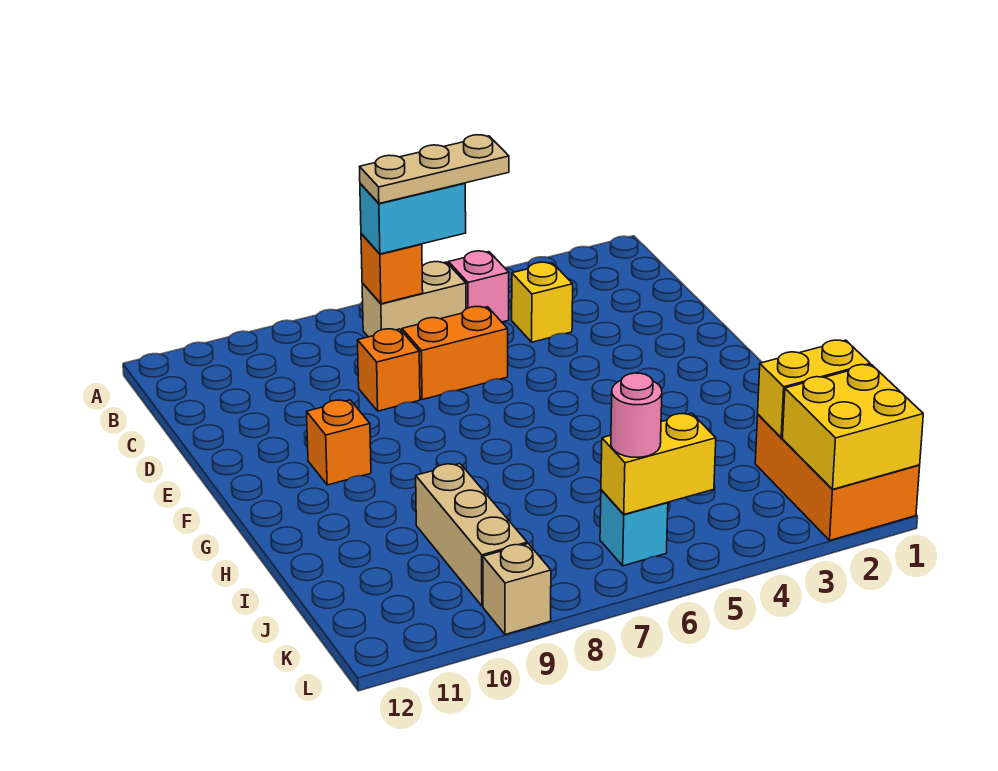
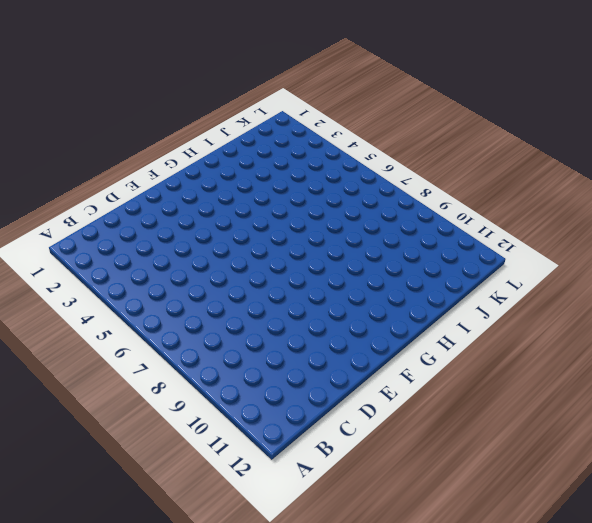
none -> pink 1x1 brick [449,251,509,322]
none -> tan 1x2 brick [362,262,466,337]
none -> yellow 1x1 brick [512,262,573,342]

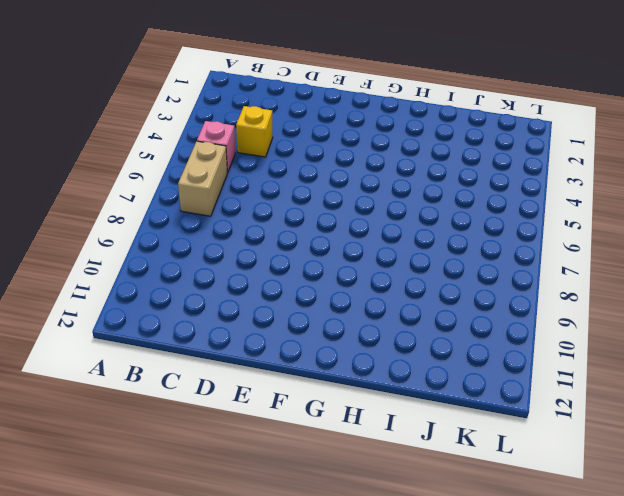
none -> orange 1x2 brick [402,307,508,400]
none -> orange 1x1 brick [357,329,420,411]
none -> orange 1x1 brick [307,400,371,485]

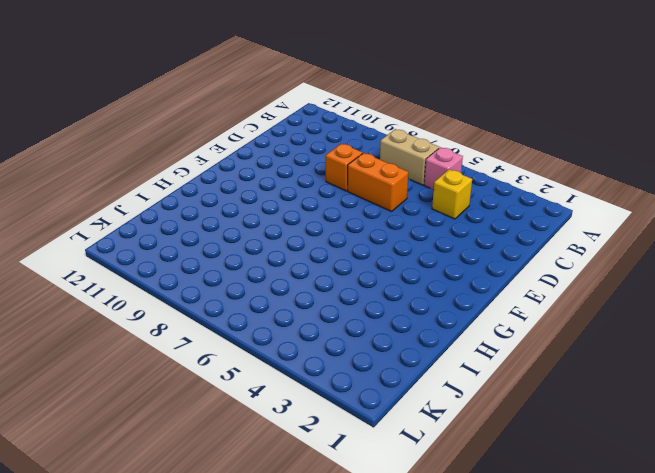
none -> orange 1x1 brick [307,400,371,485]
none -> tan 1x3 brick [416,464,527,606]
none -> orange 2x3 brick [755,415,920,540]

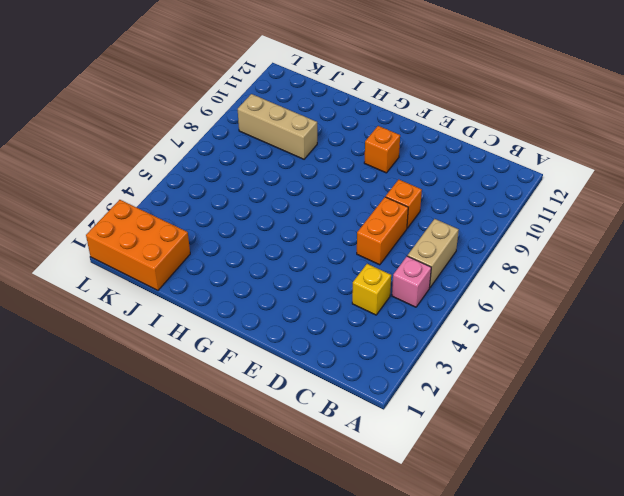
none -> cyan 1x1 brick [600,490,668,566]
none -> tan 1x1 brick [483,544,551,634]
none -> orange 1x1 brick [361,234,423,304]

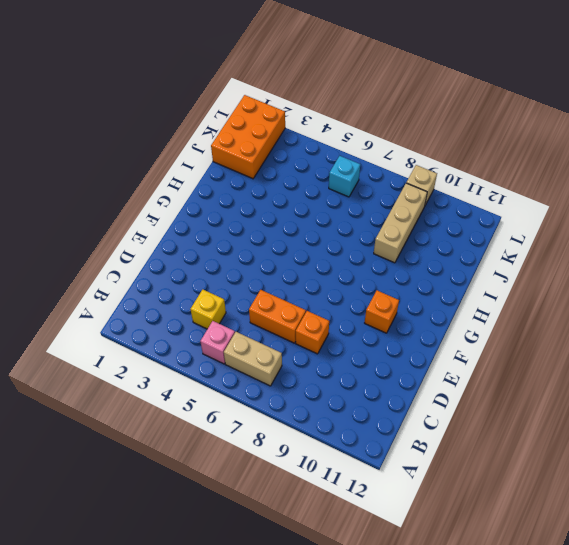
none -> orange 1x1 brick [361,234,423,304]
none -> yellow 1x2 brick [758,340,870,438]
none -> yellow 2x2 brick [782,365,923,489]

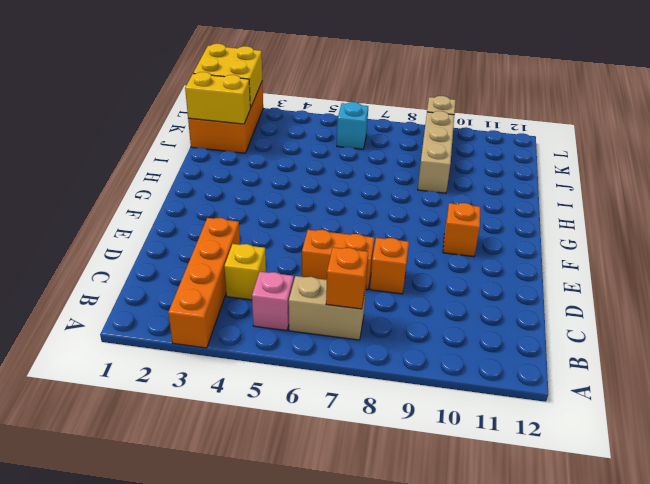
orange 1x4 brick [168,218,240,348] -> none
none -> yellow 1x2 brick [601,413,716,514]
none -> cyan 1x2 brick [360,183,466,254]
none -> pink 1x1 round brick [611,373,662,457]

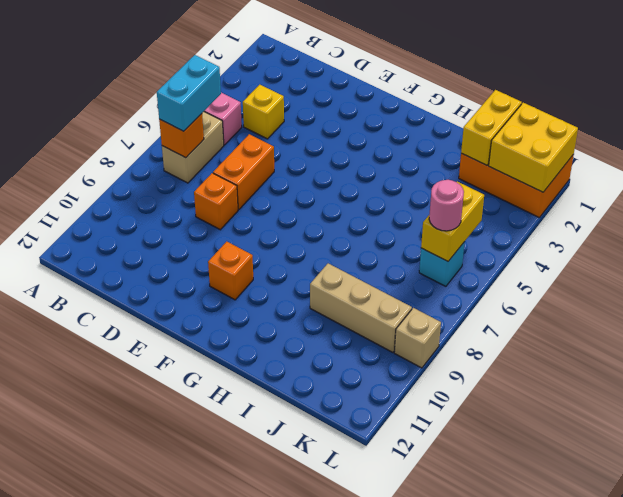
none -> tan 1x3 plate [360,135,509,203]

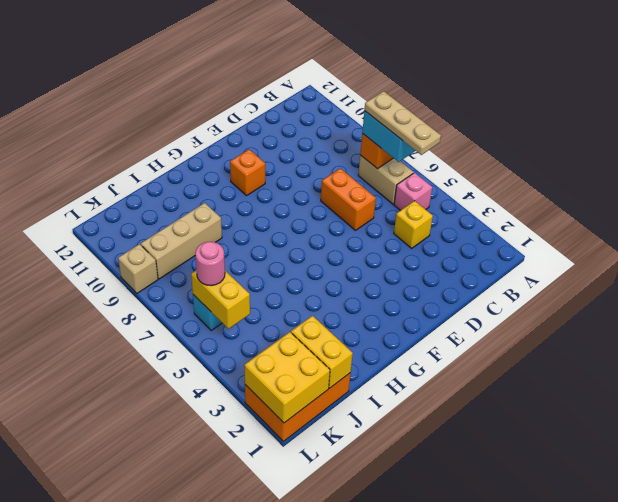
none -> orange 1x1 brick [357,329,420,411]

